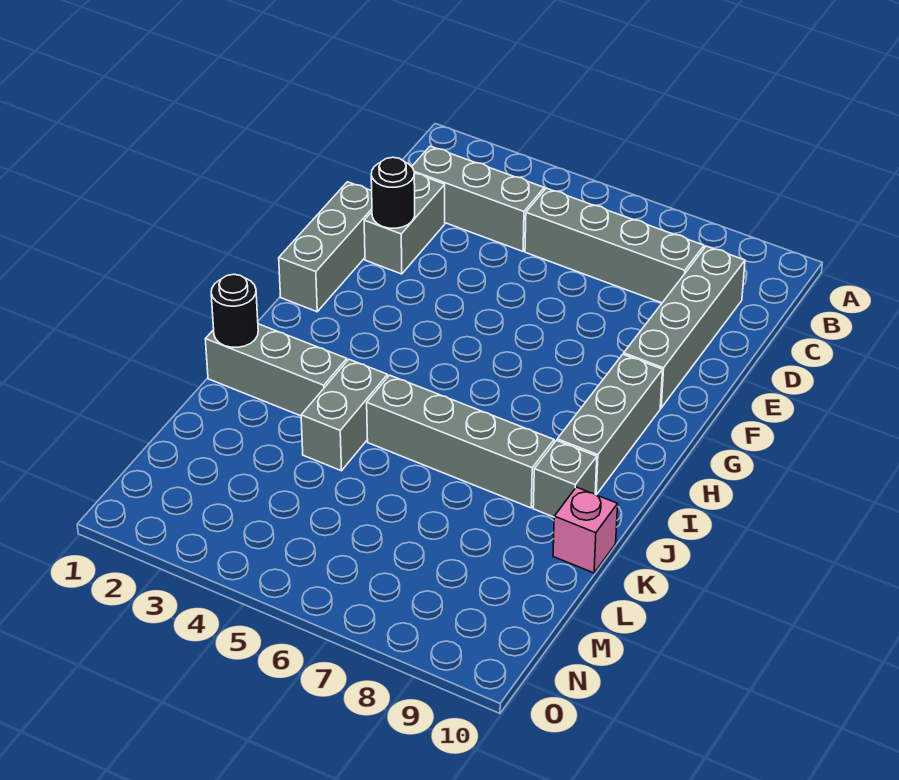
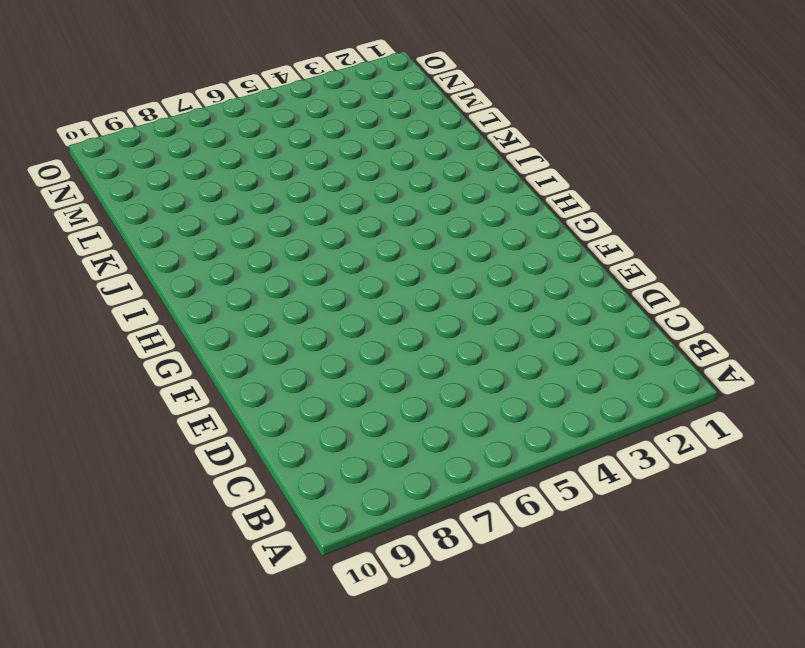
none -> grey 1x3 brick [412,146,544,251]
none -> grey 1x4 brick [525,188,704,303]
none -> grey 1x4 brick [624,246,745,408]

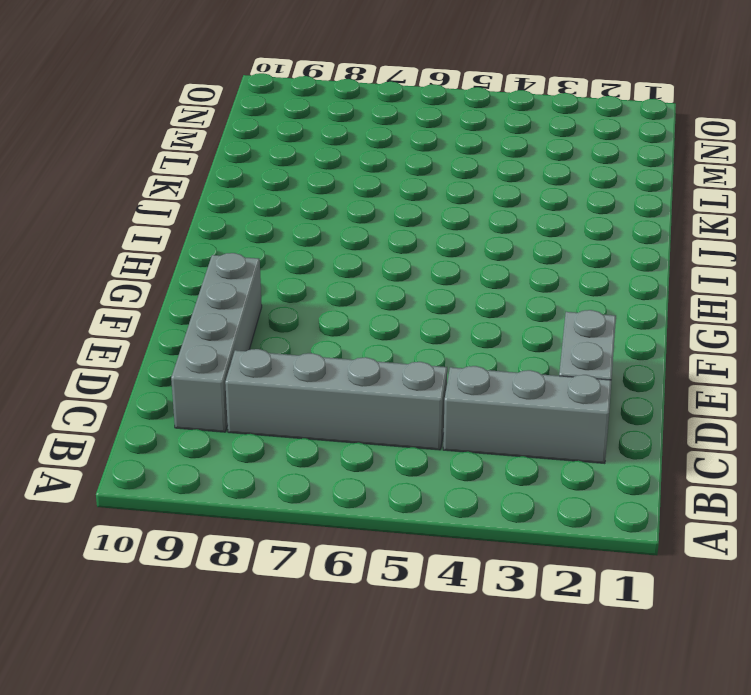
none -> grey 1x3 brick [279,182,372,312]
none -> grey 1x3 brick [557,354,663,495]
none -> grey 1x3 brick [205,324,347,416]

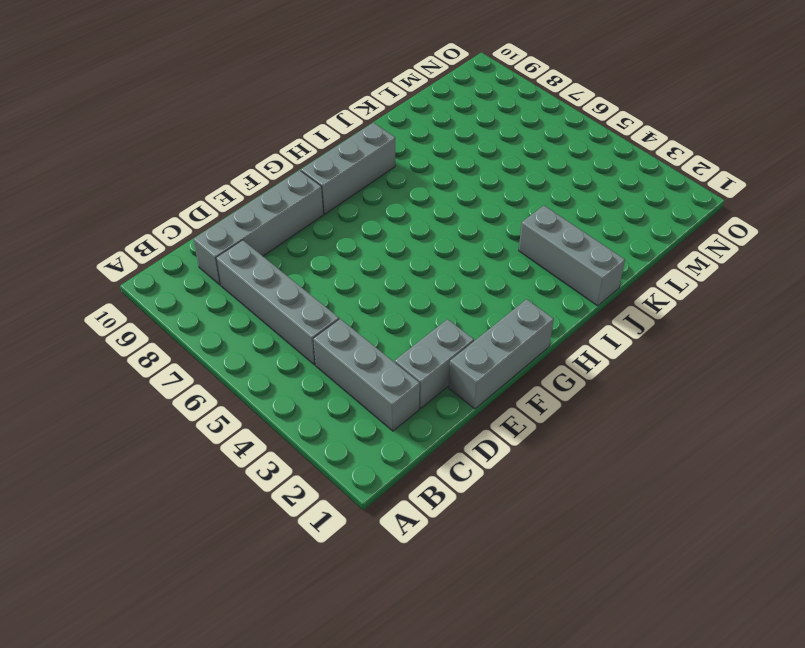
none -> grey 1x2 brick [301,360,388,471]
none -> grey 1x4 brick [367,375,554,508]
none -> grey 1x1 brick [533,440,597,517]

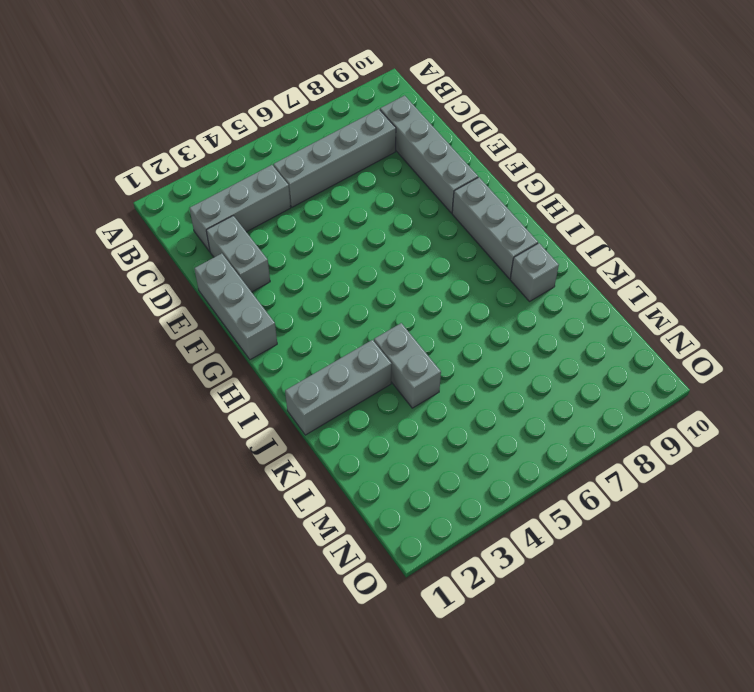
none -> grey 1x4 brick [367,375,554,508]
none -> pink 1x1 brick [553,487,618,573]
none -> black 1x1 round brick [371,157,415,228]

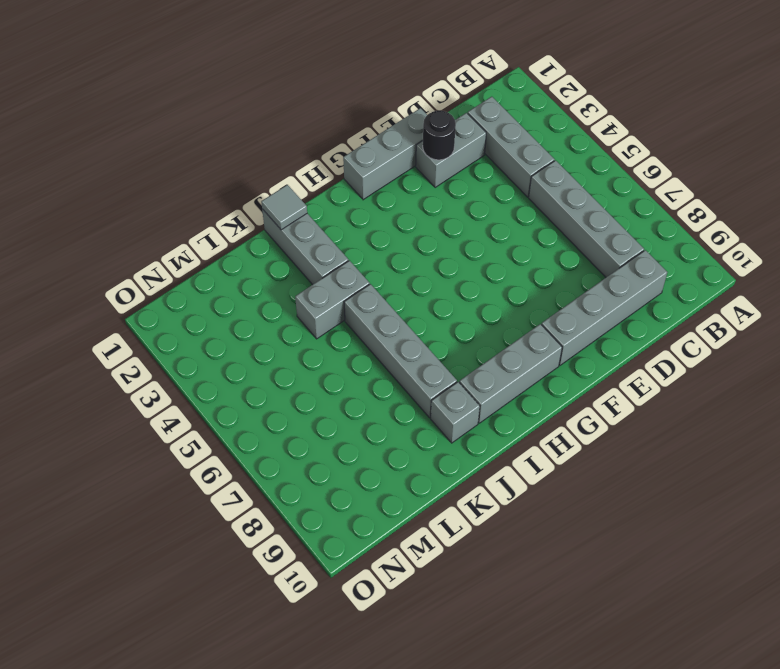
grey 1x1 tile [261,185,307,230] -> black 1x1 round brick [211,274,258,347]
none -> pink 1x1 brick [553,487,618,573]

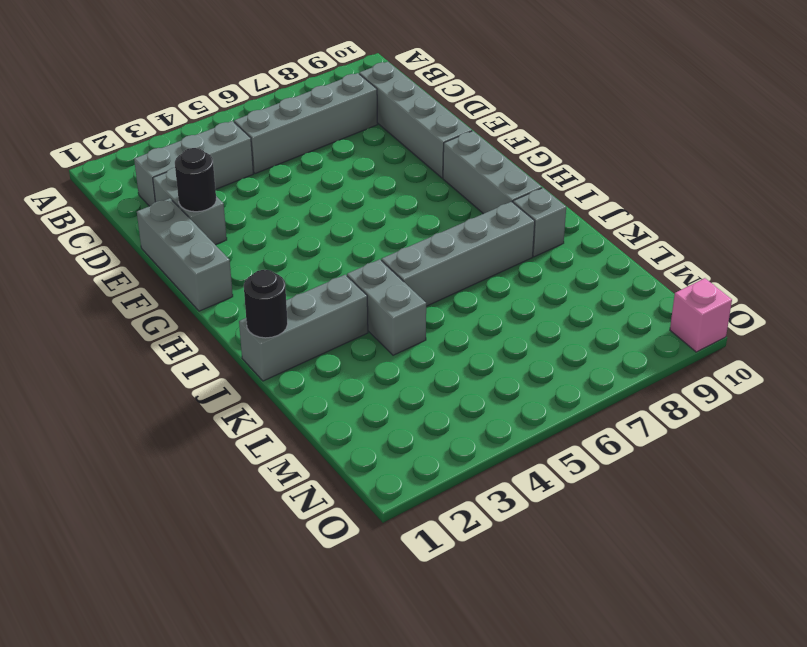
pink 1x1 brick [670,278,732,352] -> pink 1x1 brick moved to [553,487,618,573]

